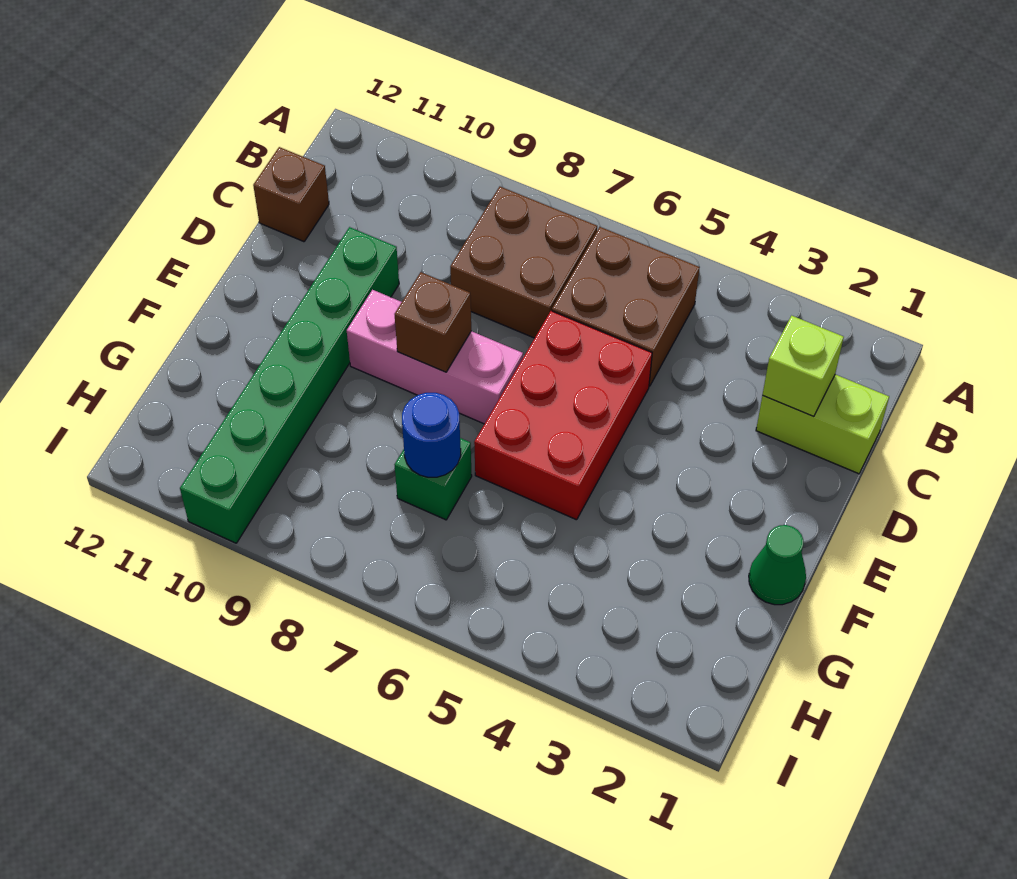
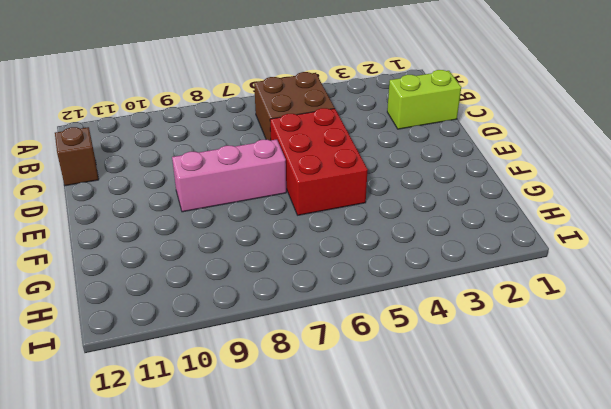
none -> brown 2x2 brick [450,187,597,338]
none -> green 1x6 brick [180,227,399,543]
none -> green 1x1 cone [749,525,806,605]

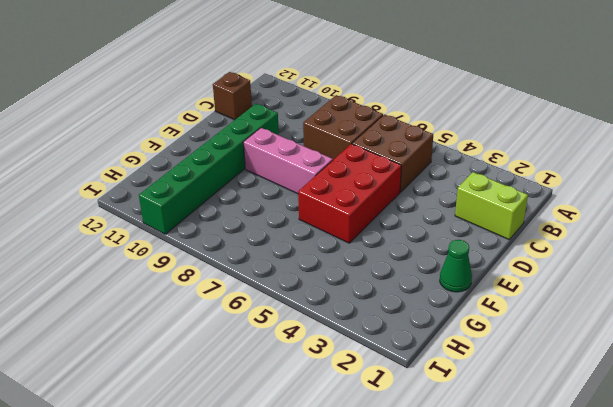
none -> green 1x1 brick [395,438,472,520]
none -> lime 1x1 brick [763,316,844,417]
none -> brown 1x1 brick [395,272,471,372]

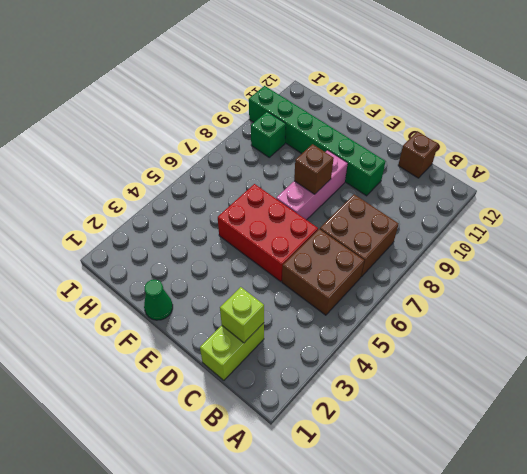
green 1x1 brick [251,112,286,157] -> green 1x1 brick moved to [395,438,472,520]
none -> blue 1x1 round brick [402,393,461,477]

